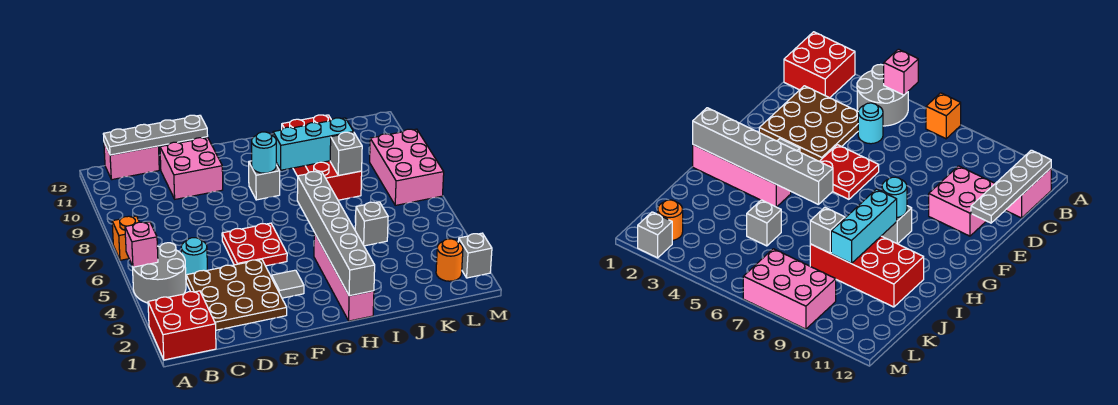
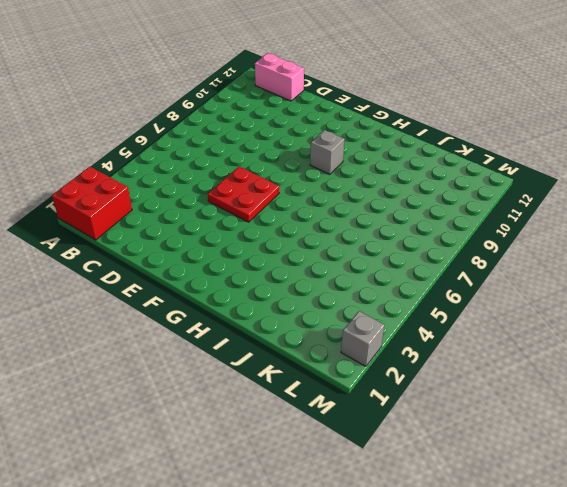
none -> grey 2x2 round brick [132,243,186,303]
none -> orange 1x1 brick [112,216,139,260]
none -> brown 3x3 plate [186,259,287,330]

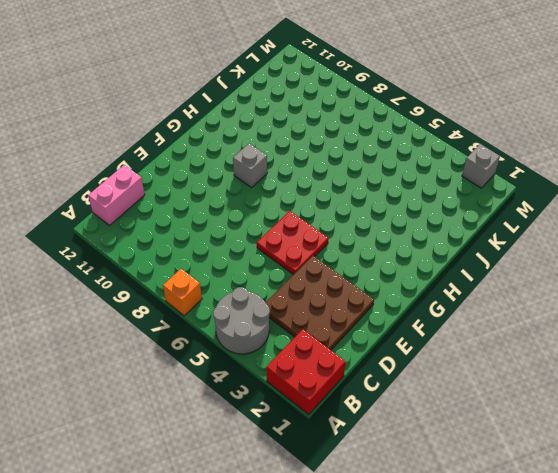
none -> cyan 1x1 round brick [181,238,207,275]
none -> pink 2x2 brick [160,138,223,199]
none -> grey 1x1 tile [272,270,304,298]

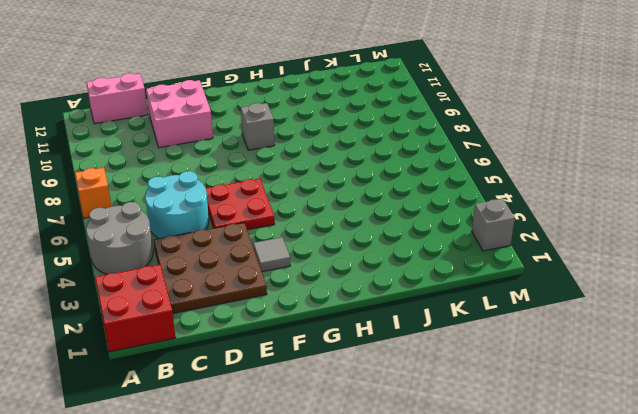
cyan 2x2 round brick [145,171,209,238] -> cyan 1x1 round brick [181,238,207,275]
none -> pink 1x4 brick [314,233,374,321]
none -> red 2x4 brick [282,115,362,200]
none -> grey 1x1 brick [355,202,388,246]

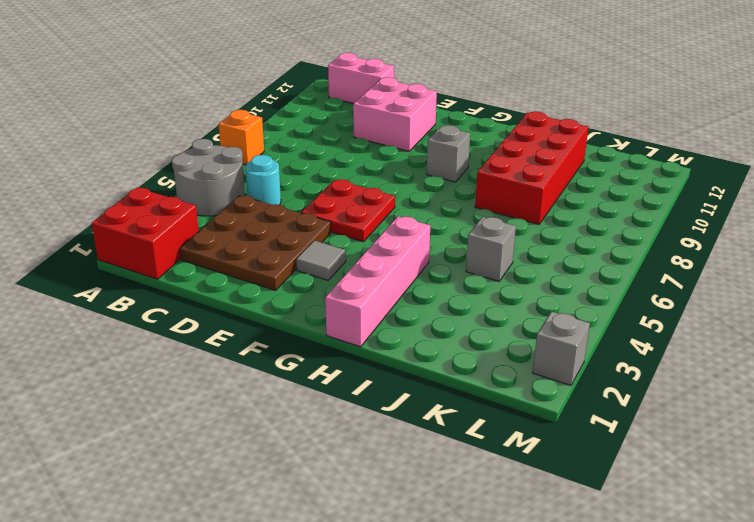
none -> orange 1x1 round brick [436,239,463,281]
none -> pink 2x3 brick [370,129,444,205]
none -> pink 1x1 brick [125,222,158,267]

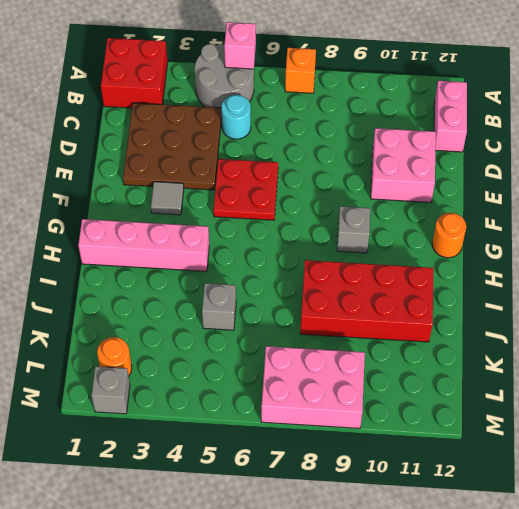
orange 1x1 round brick [432,213,466,258] -> none
none -> grey 1x4 plate [103,115,208,155]
none -> cyan 1x1 round brick [252,132,276,173]
none -> grey 1x6 brick [297,171,375,296]

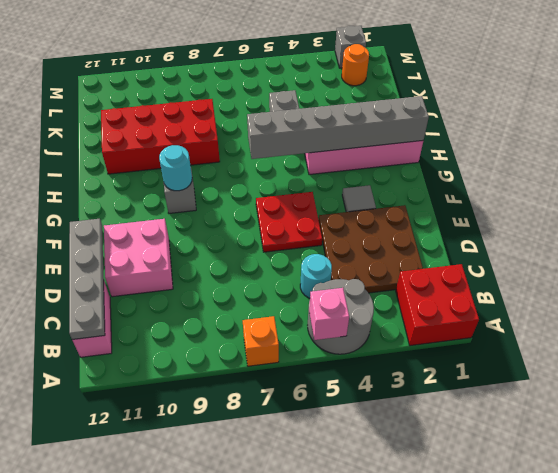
none -> pink 2x3 brick [370,129,444,205]
none -> cyan 1x3 brick [273,118,353,170]
none -> grey 1x1 brick [330,132,362,175]

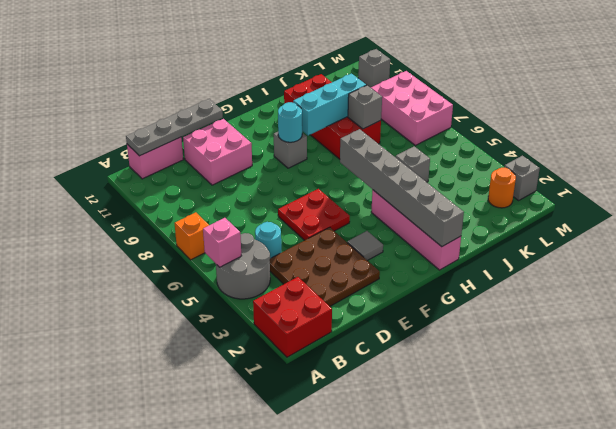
grey 1x1 brick [358,49,390,88] -> none

